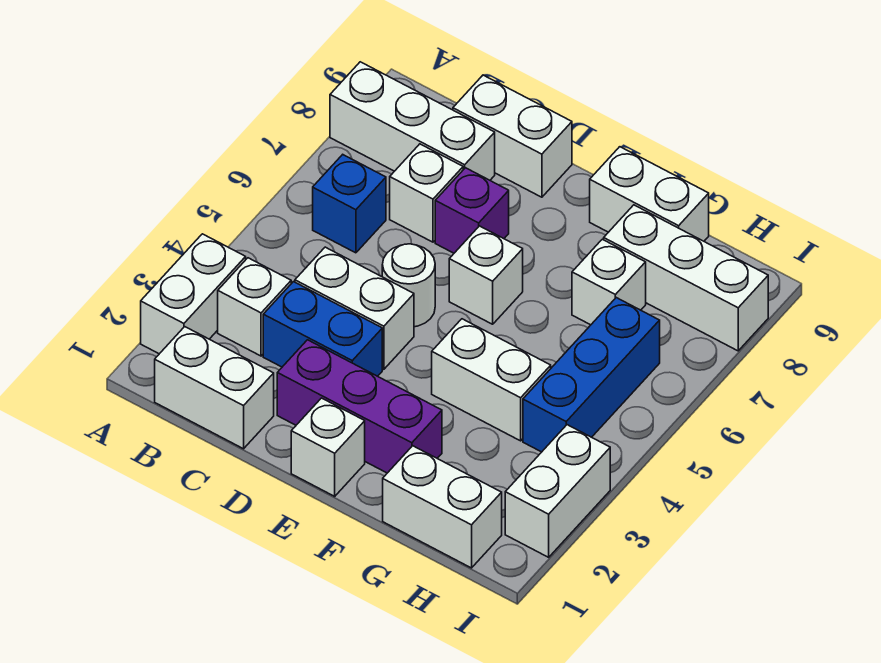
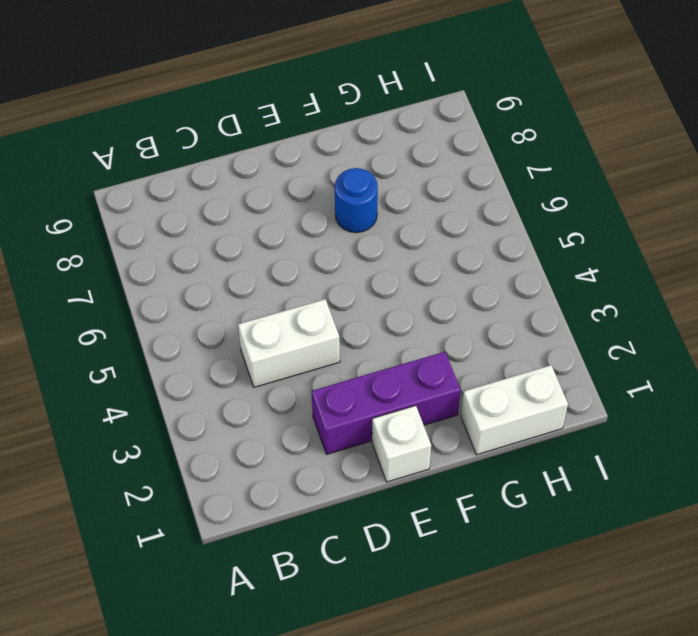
blue 1x1 round brick [335,168,378,233] -> none
none -> white 1x2 brick [141,234,246,354]
none -> white 1x3 brick [330,62,495,180]
none -> white 1x2 brick [155,327,274,449]

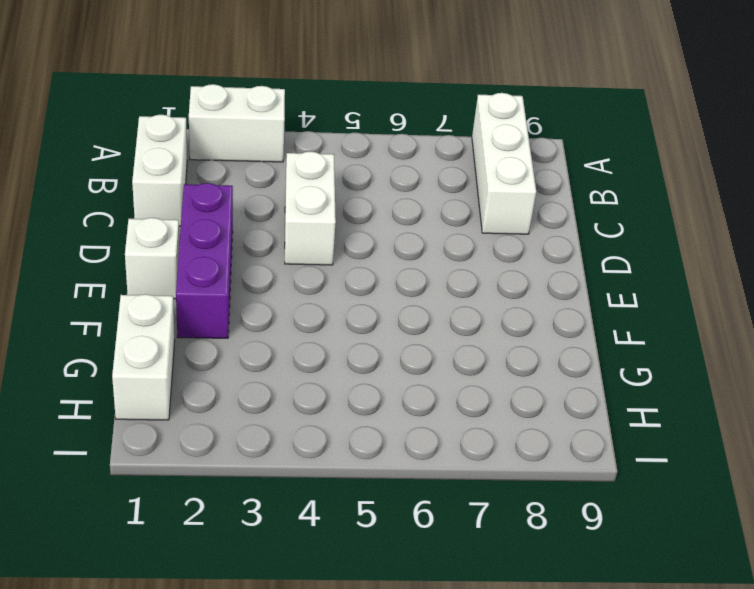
none -> white 1x1 brick [218,258,291,356]
none -> blue 1x1 brick [313,155,386,253]
none -> blue 1x2 brick [263,282,382,376]

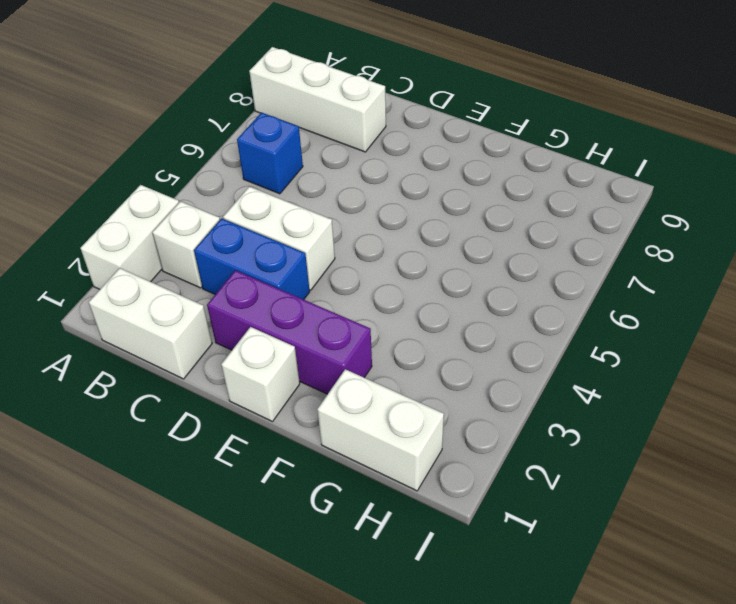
none -> white 1x1 brick [390,144,463,242]
none -> white 1x2 brick [453,75,572,197]
none -> white 1x1 round brick [382,244,435,327]

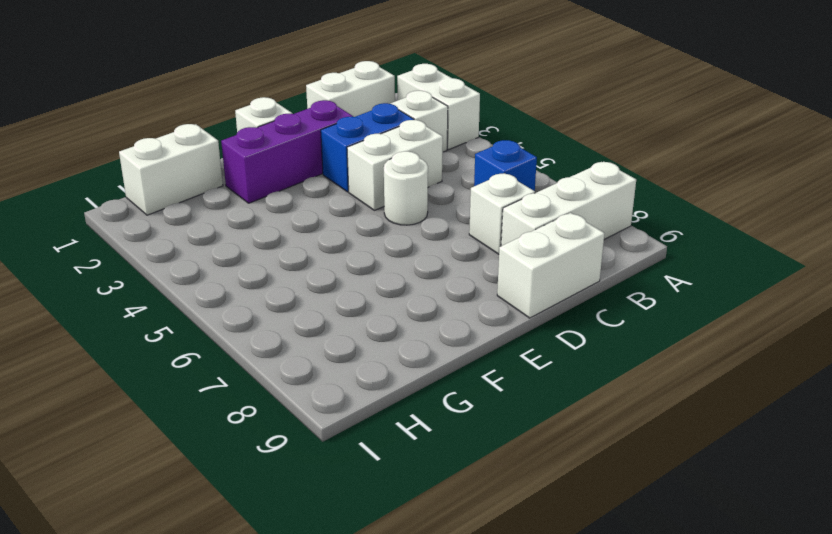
none -> purple 1x1 brick [435,168,509,253]
none -> white 1x1 brick [449,226,523,324]
none -> white 1x2 brick [432,319,551,441]

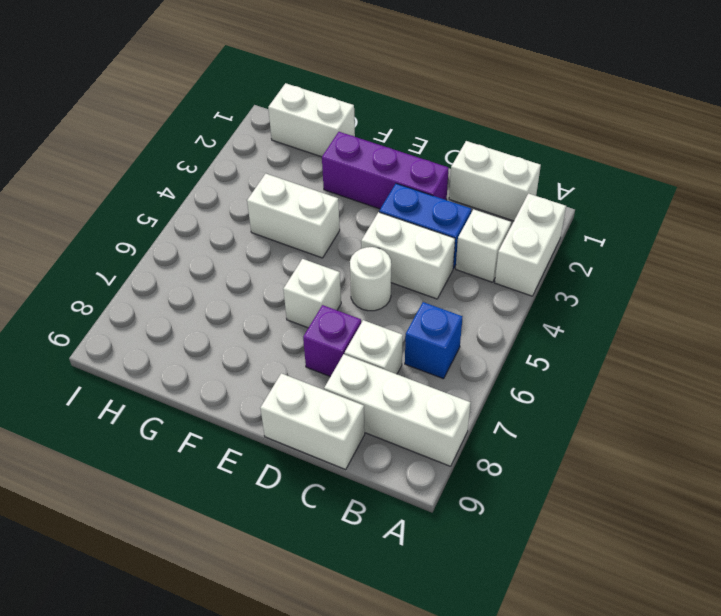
none -> white 1x1 brick [291,398,365,496]
none -> white 1x2 brick [590,147,709,241]
none -> white 1x1 brick [572,239,646,325]

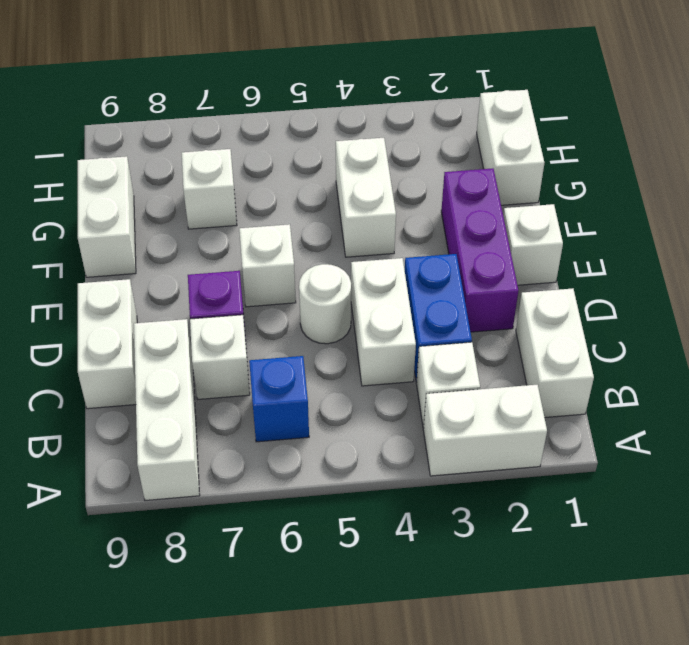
none -> white 1x3 brick [604,205,768,351]
none -> blue 1x3 brick [523,298,660,452]
none -> white 1x2 brick [505,425,610,557]

